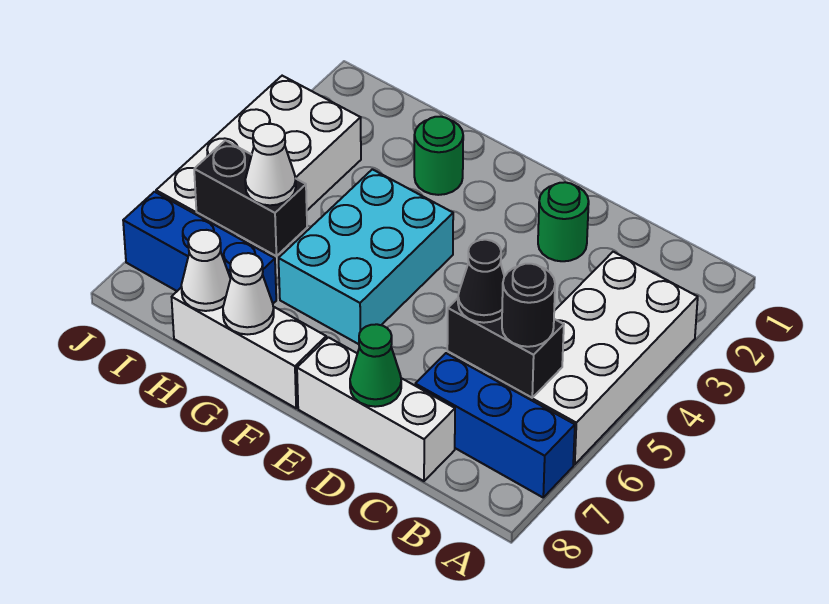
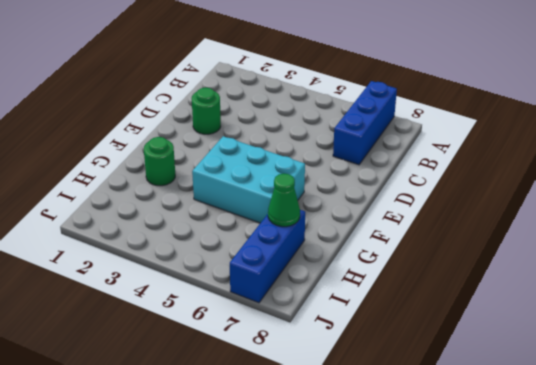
green 1x1 cone [268,174,300,227] -> green 1x1 cone moved to [350,324,401,407]
none -> white 2x4 brick [491,252,698,465]
none -> white 1x3 brick [297,337,455,481]
none -> white 1x3 brick [172,288,326,408]

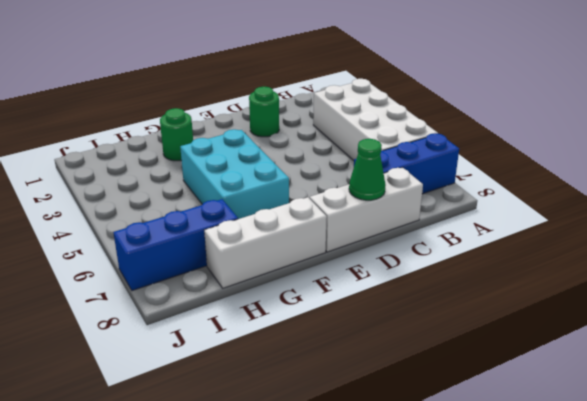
none -> white 2x4 brick [156,76,361,252]
none -> black 1x2 brick [447,298,564,398]
none -> white 1x1 cone [223,253,274,334]

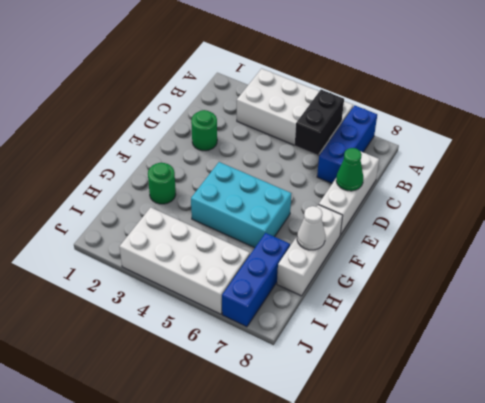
none -> black 1x2 brick [194,140,307,256]
none -> white 1x1 cone [181,230,231,311]
none -> black 1x1 round brick [502,264,555,347]

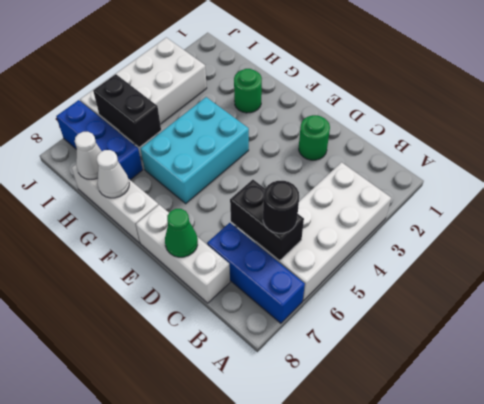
none -> black 1x1 cone [458,240,504,323]
none -> white 1x1 cone [245,124,296,205]

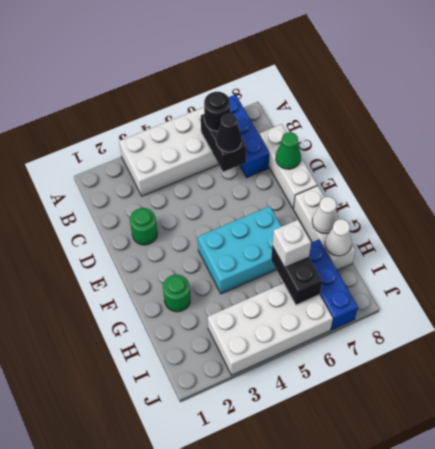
white 1x1 brick [272,220,311,267] -> white 1x1 cone [245,124,296,205]

